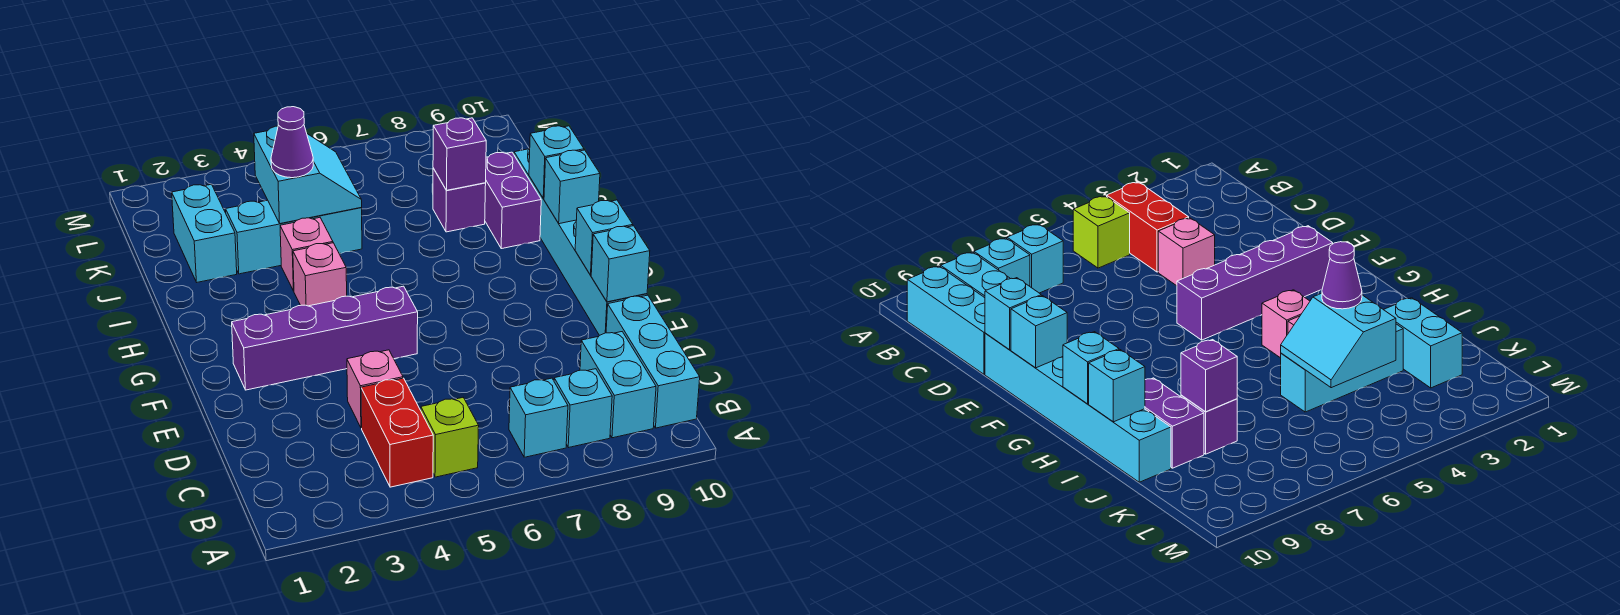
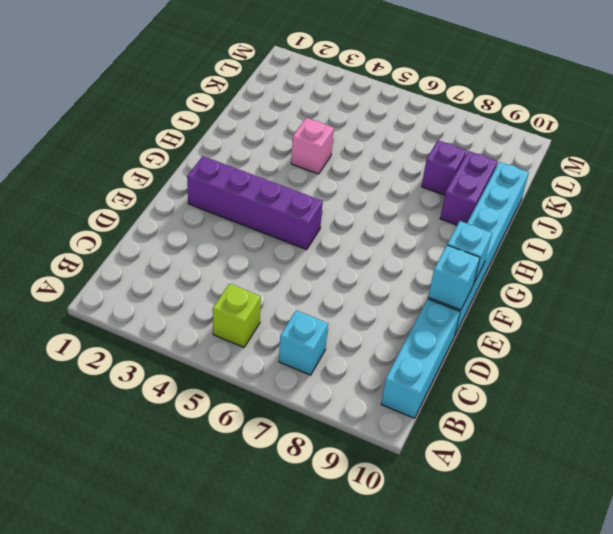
none -> red 1x2 brick [361,378,433,487]
none -> cyan 1x1 brick [554,369,612,448]
none -> cyan 1x2 brick [580,332,656,438]

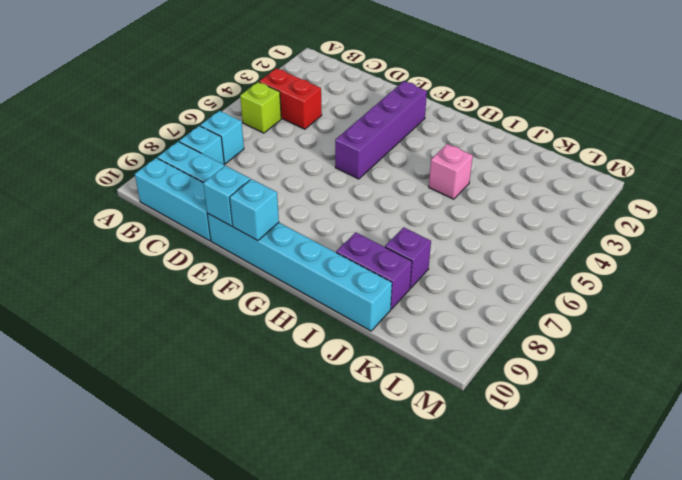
none -> pink 1x1 brick [347,350,403,428]
none -> pink 1x1 brick [293,243,347,306]
none -> cyan 1x2 brick [172,184,237,282]

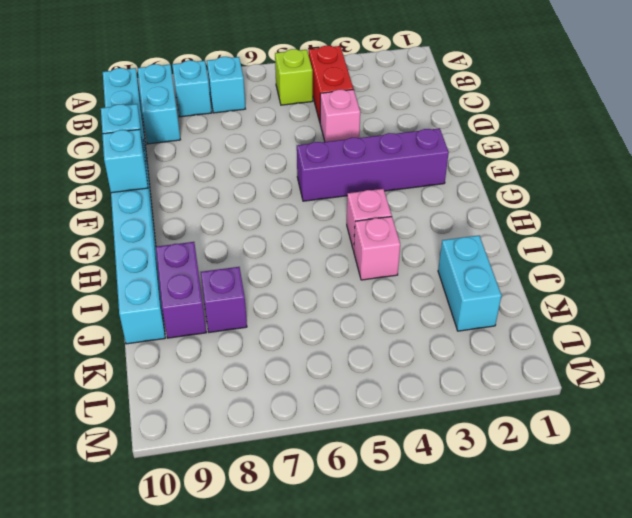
none -> cyan 1x3 brick [226,200,362,274]
none -> cyan 1x1 brick [544,150,600,224]
none -> cyan 1x1 brick [529,126,584,199]

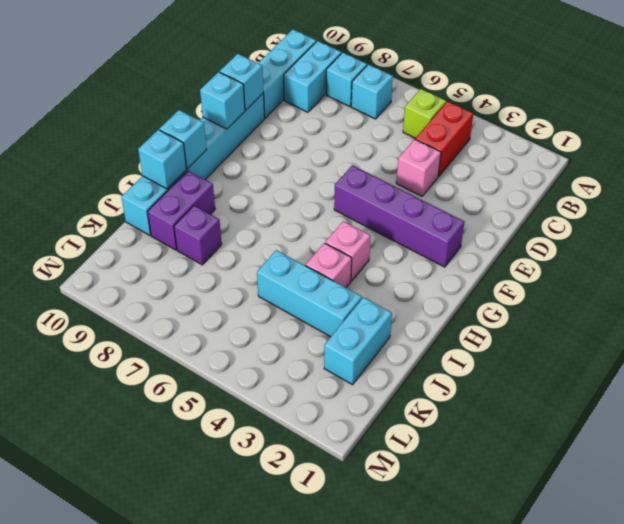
none -> cyan 2x2 slope [254,126,362,224]
none -> purple 1x1 brick [433,118,486,190]
none -> purple 1x1 cone [271,107,313,178]

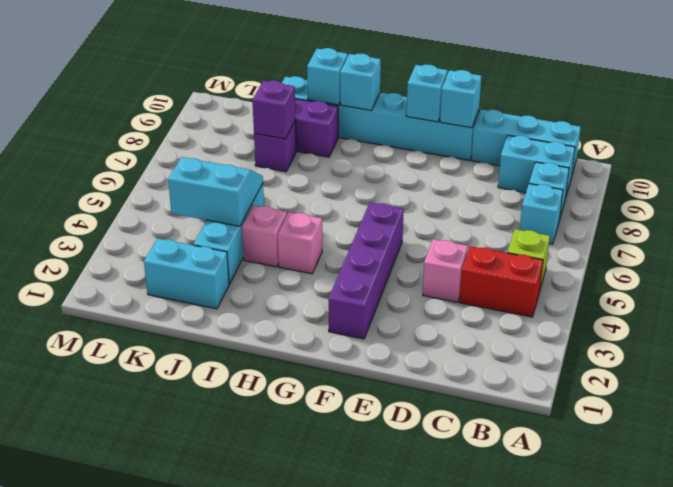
none -> purple 1x1 cone [271,107,313,178]

